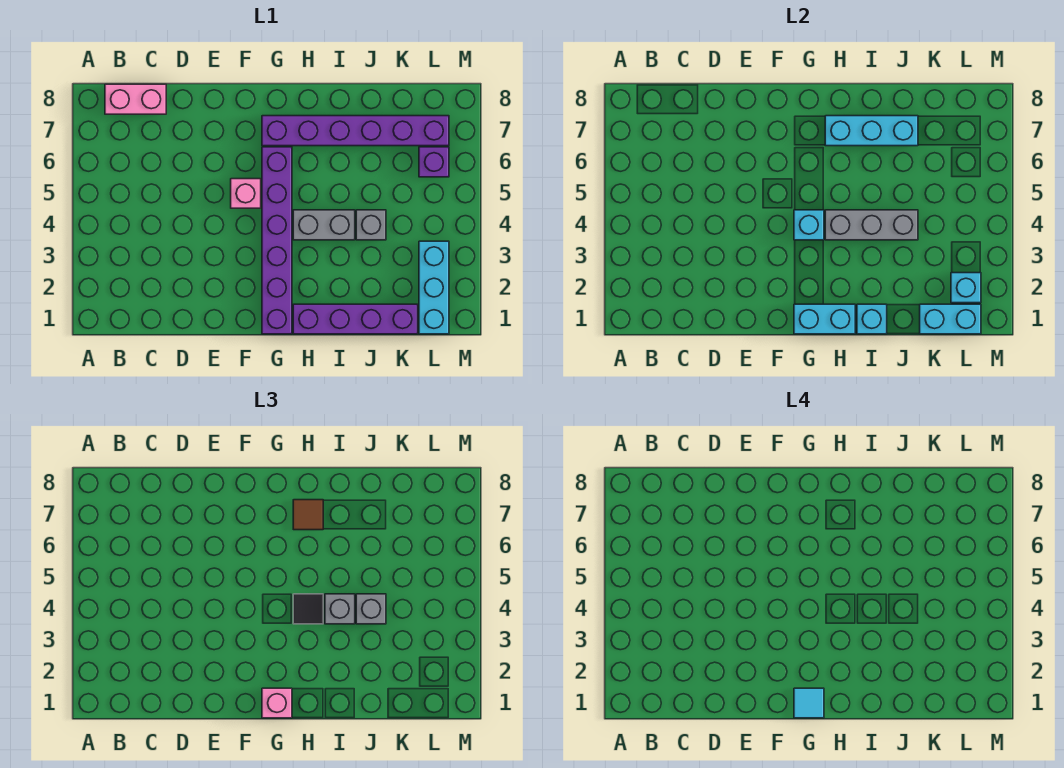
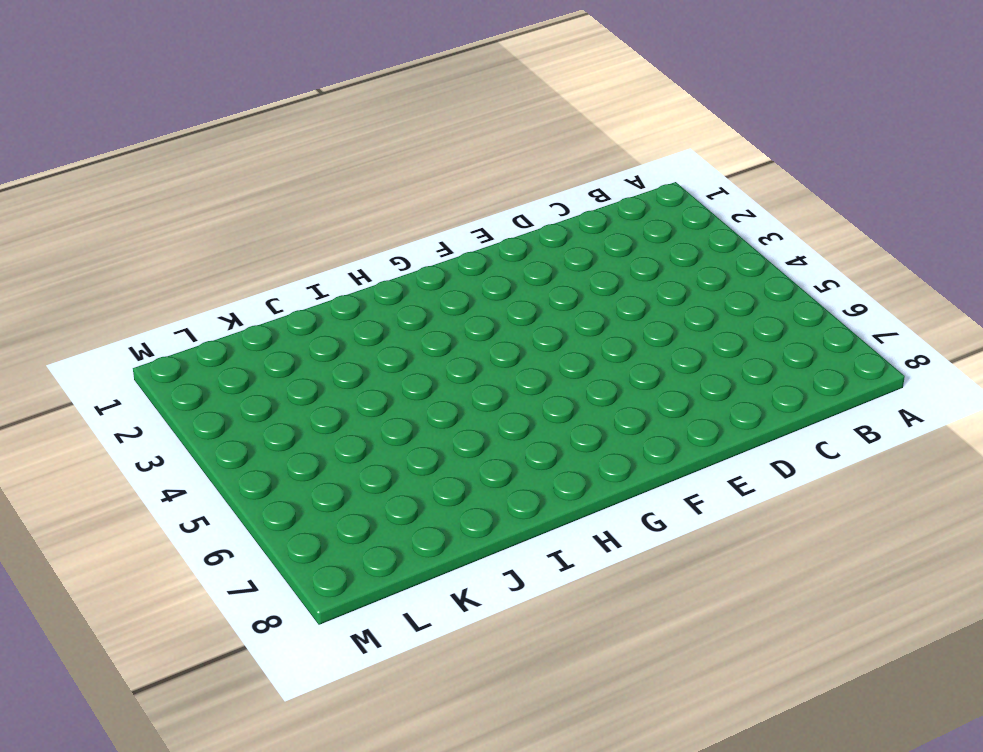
none -> pink 1x2 brick [105,84,166,114]
none -> pink 1x1 brick [231,179,261,208]
none -> purple 1x6 brick [262,147,292,334]

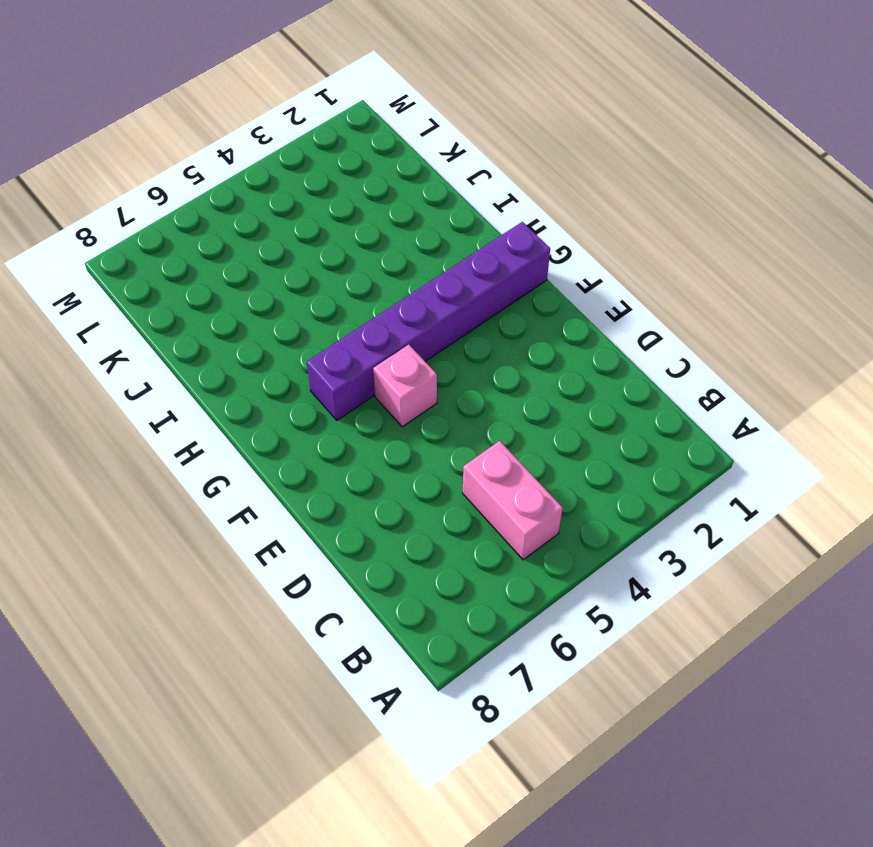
pink 1x2 brick [463,441,563,560] -> pink 1x2 brick moved to [105,84,166,114]
none -> purple 1x6 brick [262,116,449,146]
none -> purple 1x4 brick [293,304,418,334]
none -> grey 1x2 brick [293,210,355,240]

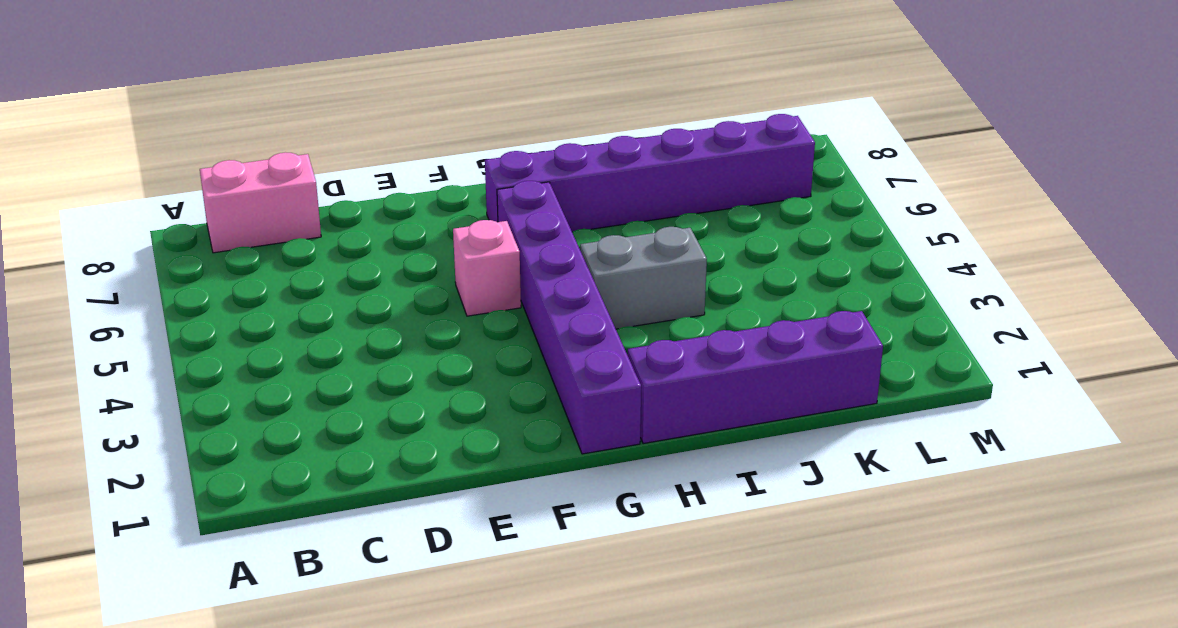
none -> grey 1x1 brick [356,210,386,240]
none -> cyan 1x3 brick [419,241,449,334]
none -> purple 1x1 brick [419,147,449,177]

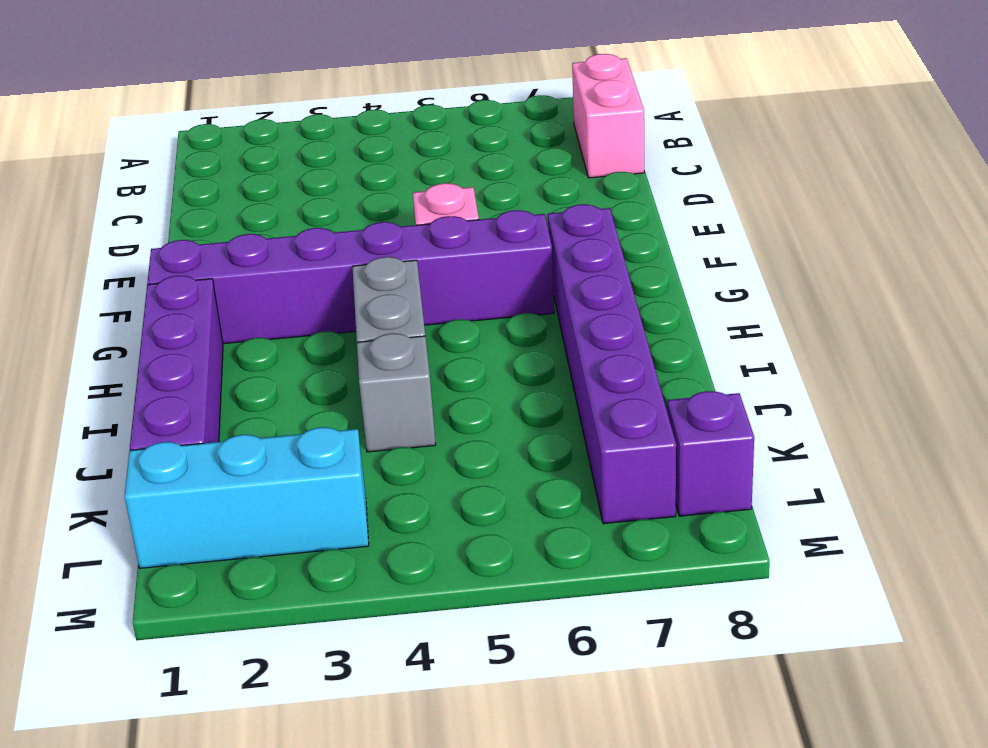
purple 1x1 brick [667,391,754,516] -> purple 1x1 brick moved to [419,147,449,177]
none -> cyan 1x2 brick [794,304,855,334]
none -> cyan 1x1 brick [794,210,824,240]
none -> grey 1x3 brick [825,210,918,240]

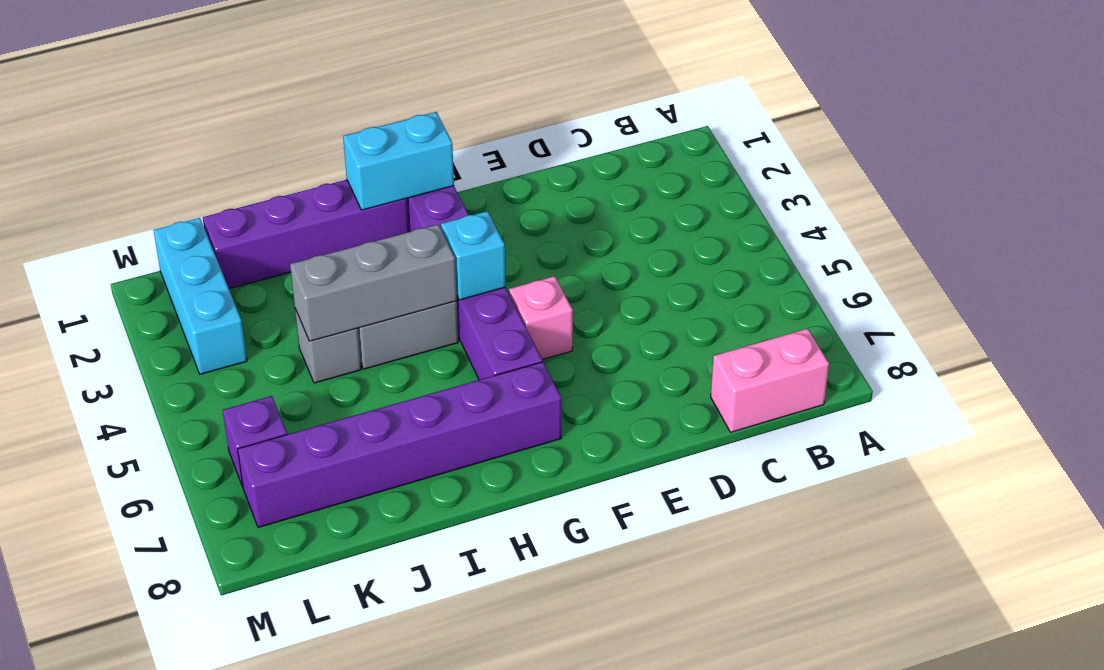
none -> cyan 1x3 brick [825,116,918,146]
none -> cyan 1x1 brick [857,304,887,334]
none -> cyan 1x2 brick [920,304,981,334]

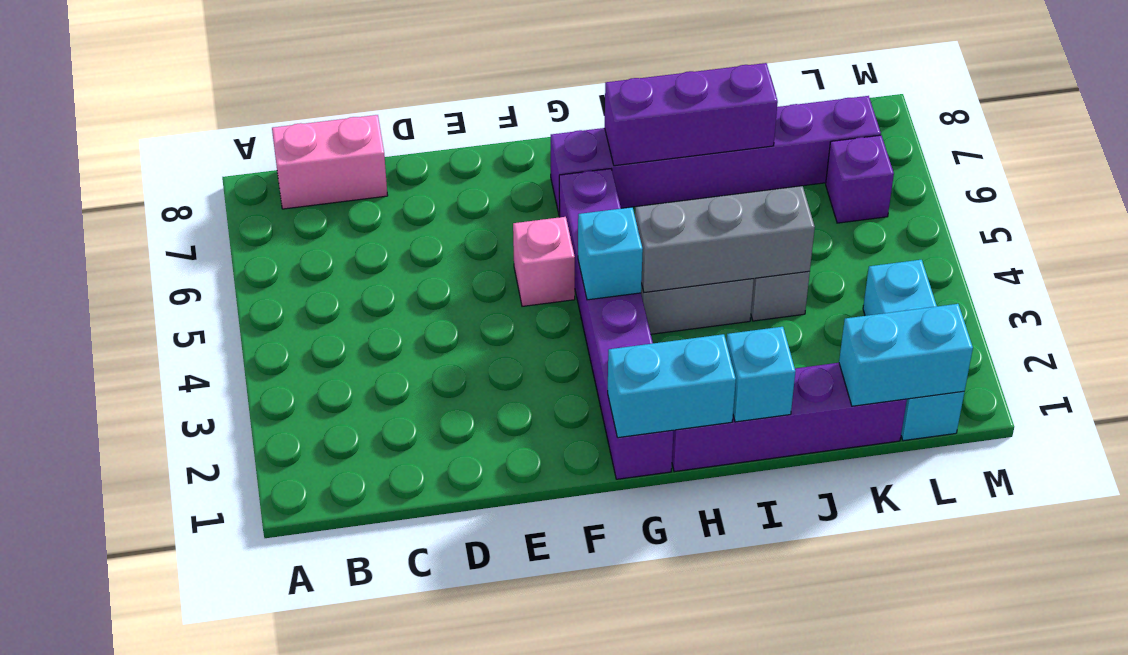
purple 1x3 brick [605,63,778,166] -> cyan 1x3 brick [825,116,918,146]
none -> cyan 1x1 brick [951,273,981,303]
none -> pink 1x1 brick [262,688,292,718]
none -> black 1x1 tile [293,594,323,624]

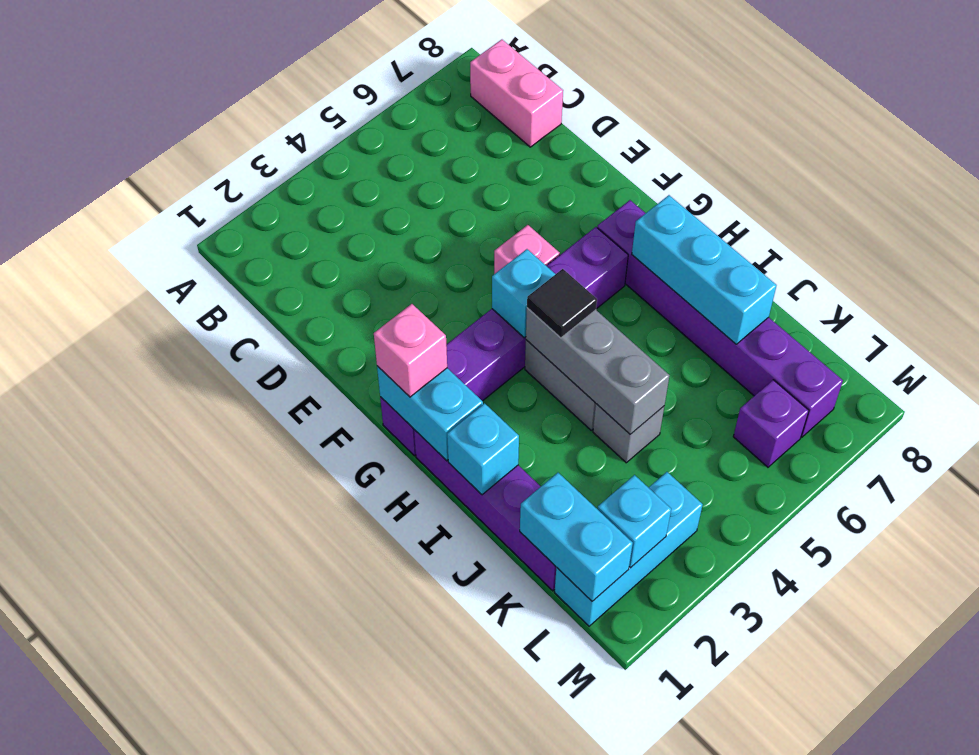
none -> brown 1x1 tile [293,500,323,530]
none -> grey 1x1 brick [325,594,355,624]
none -> grey 1x1 brick [356,594,386,624]

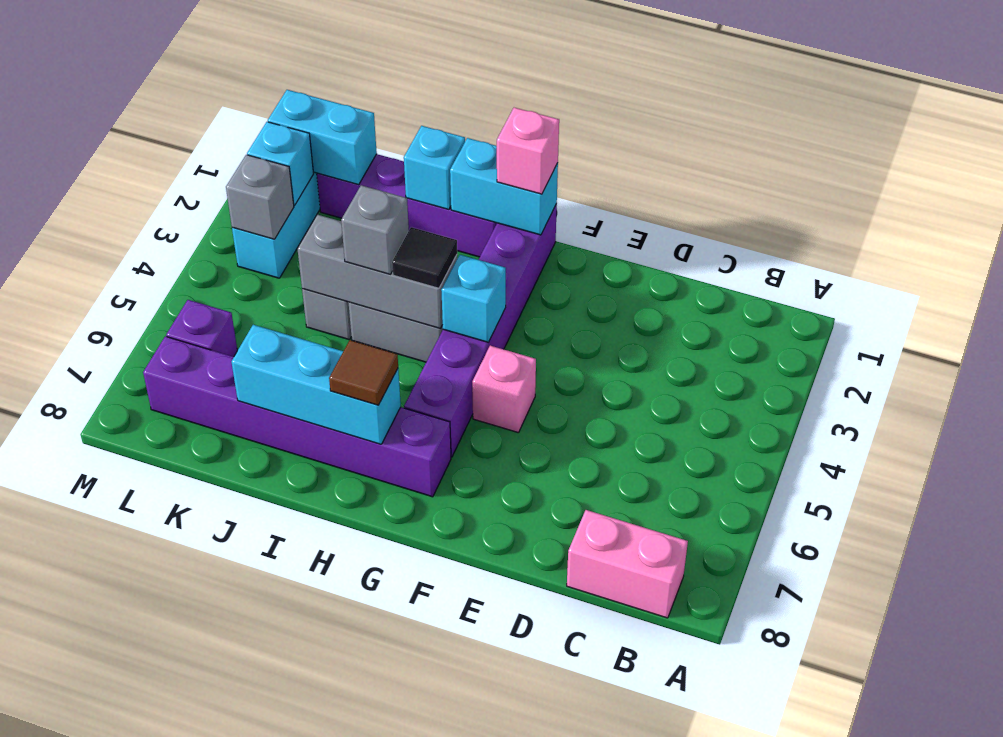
grey 1x1 brick [226,155,294,239] -> grey 1x1 brick moved to [356,594,386,624]
none -> cyan 1x1 tile [794,688,824,718]

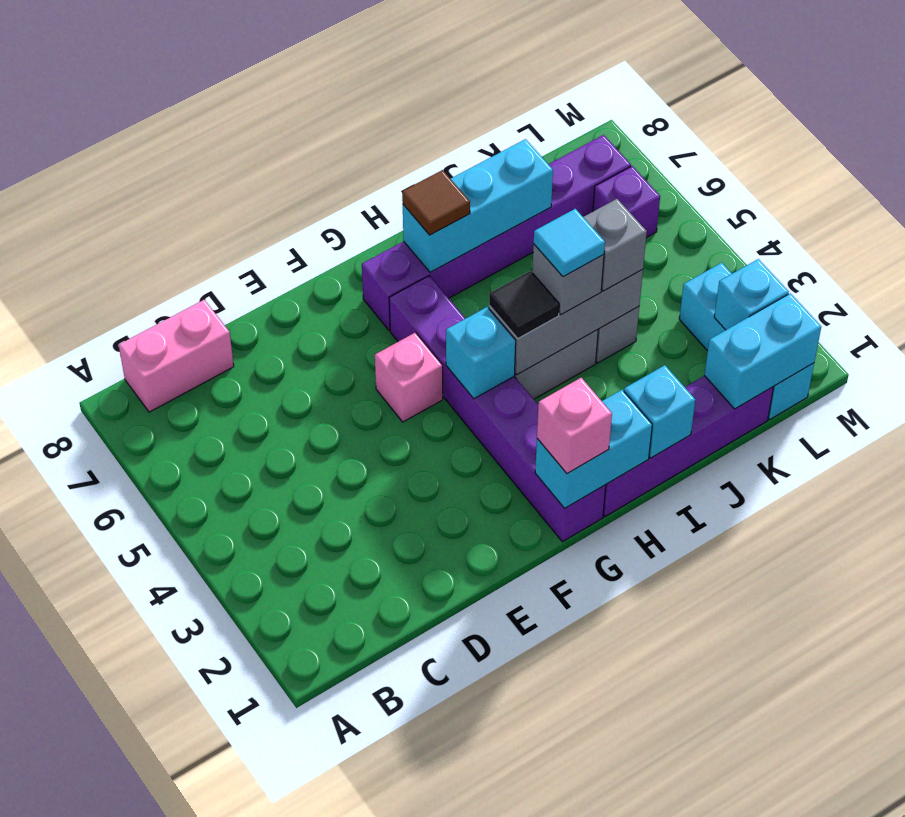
cyan 1x1 tile [534,209,605,277] -> cyan 1x1 tile moved to [794,688,824,718]

